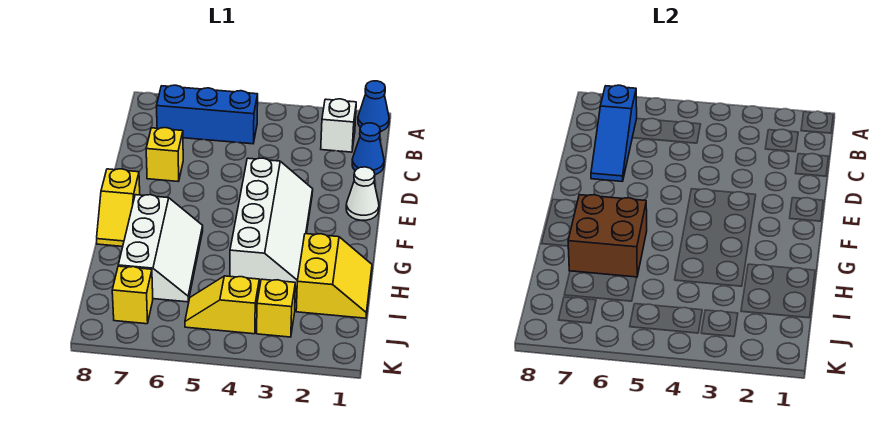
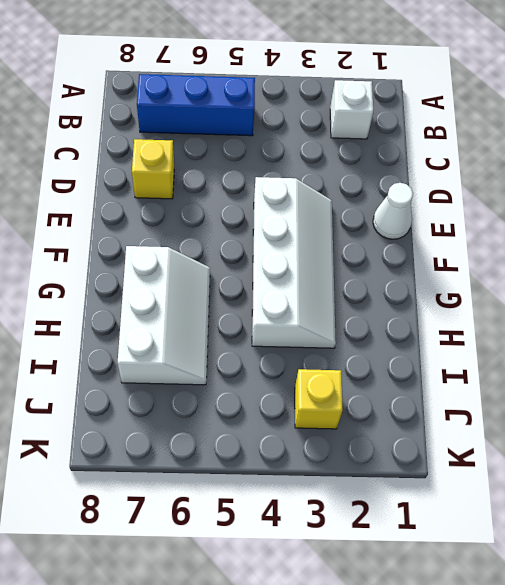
none -> blue 1x1 cone [358,81,389,132]
none -> blue 1x1 cone [352,123,384,175]
none -> yellow 1x2 slope [97,169,140,247]

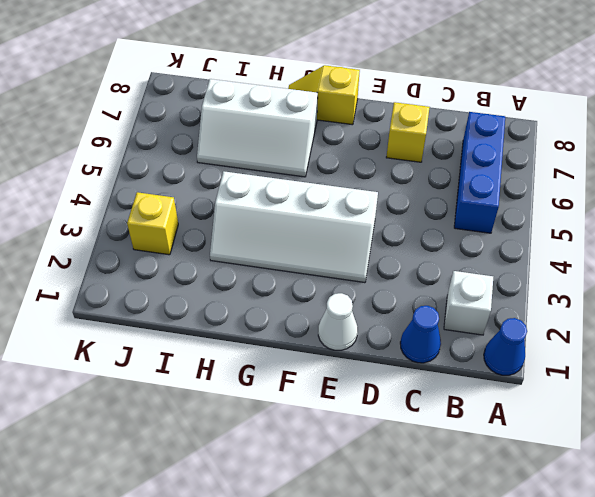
none -> yellow 2x2 slope [296,234,372,318]
none -> yellow 1x2 slope [185,276,259,334]
none -> yellow 1x1 brick [112,266,153,324]

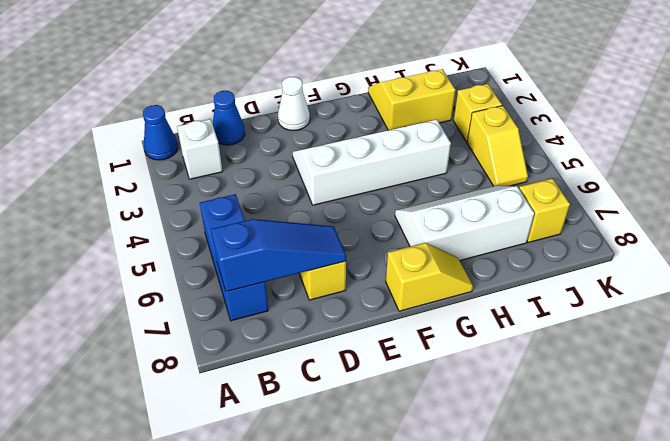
none -> brown 2x2 brick [568,195,647,277]

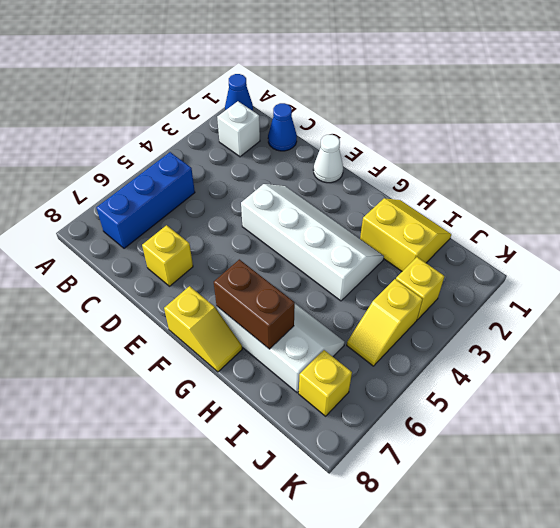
brown 1x2 brick [214,259,295,349] -> brown 2x2 brick [568,195,647,277]
none -> blue 1x3 slope [591,85,637,182]

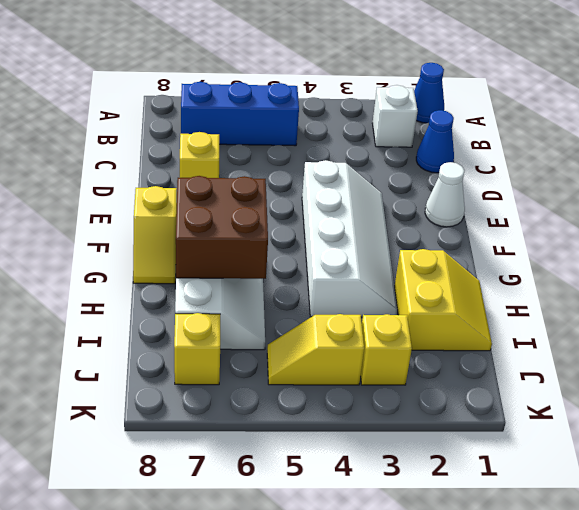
none -> blue 1x3 slope [591,85,637,182]

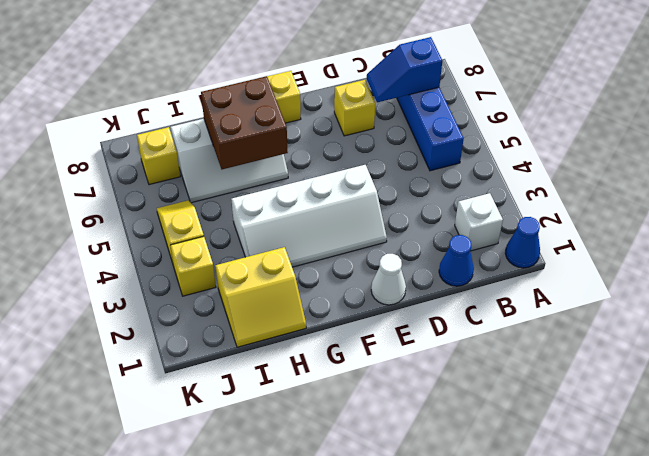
blue 1x2 slope [367,37,442,102] -> blue 1x3 slope [591,85,637,182]

